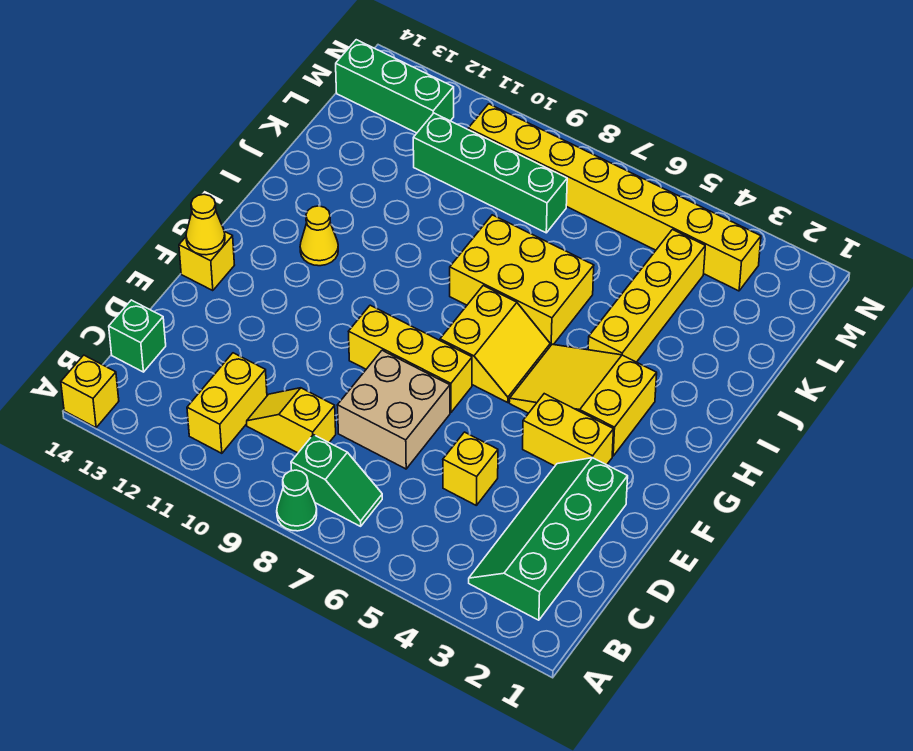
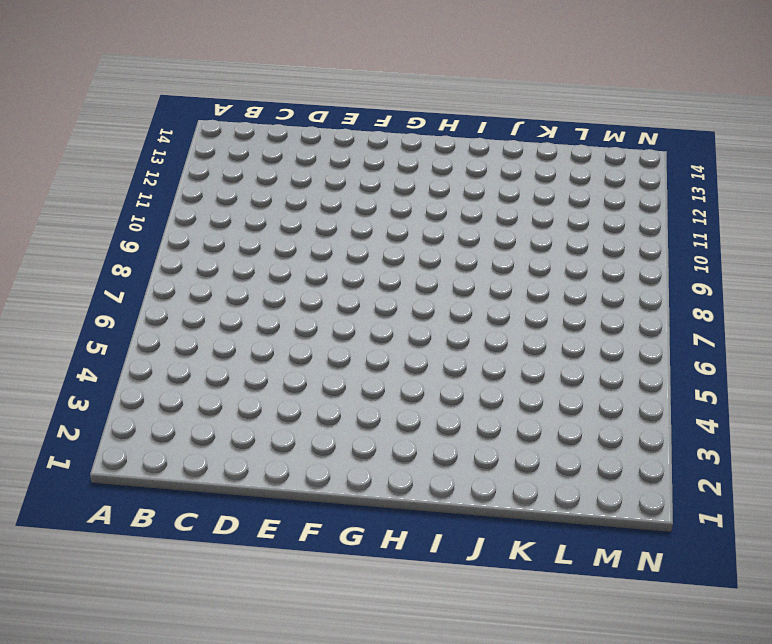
none -> green 1x1 cone [277,470,317,531]
none -> yellow 1x1 brick [61,355,119,428]
none -> green 2x4 slope [469,458,628,620]

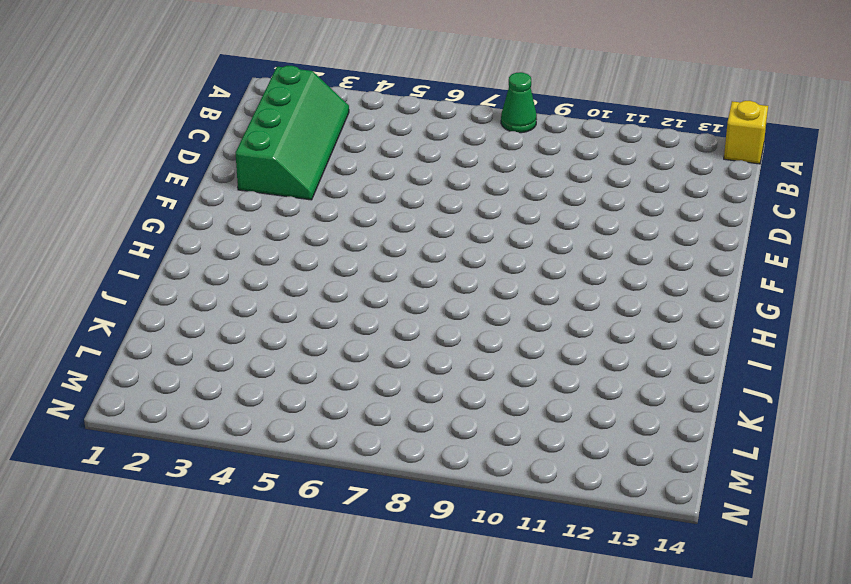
none -> green 1x2 slope [291,435,382,526]
none -> yellow 1x2 brick [187,353,267,453]
none -> yellow 1x2 slope [247,388,336,453]

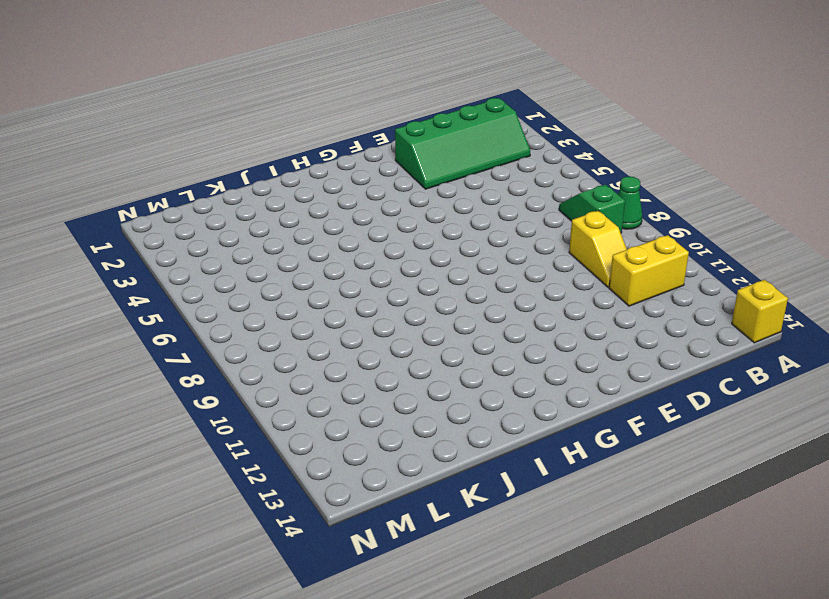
none -> green 1x1 brick [109,300,166,372]
none -> yellow 1x1 brick [443,432,498,505]
none -> tan 2x2 brick [337,350,450,469]

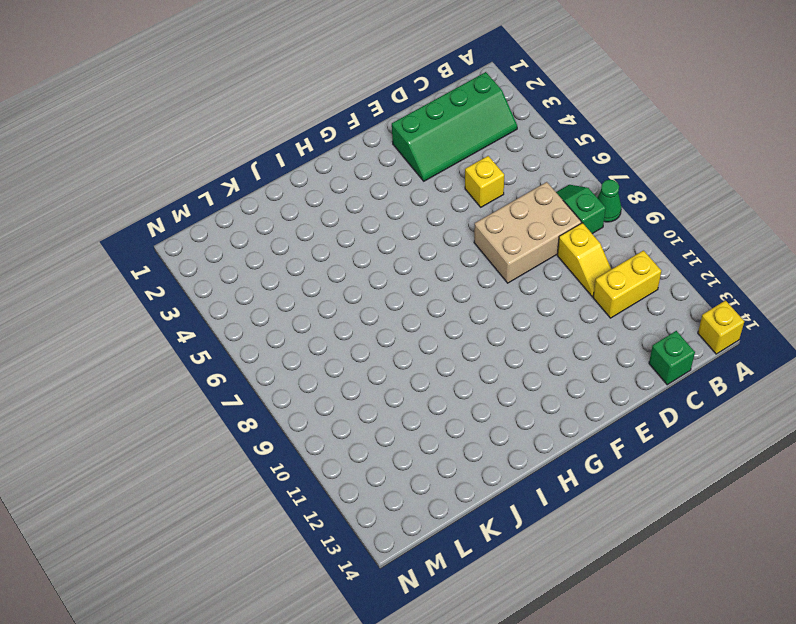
tan 2x3 brick [474,182,581,283] -> tan 2x2 brick [337,350,450,469]
none -> yellow 1x2 brick [523,394,614,466]
none -> yellow 1x3 brick [349,305,472,413]
none -> yellow 1x1 brick [179,232,234,291]

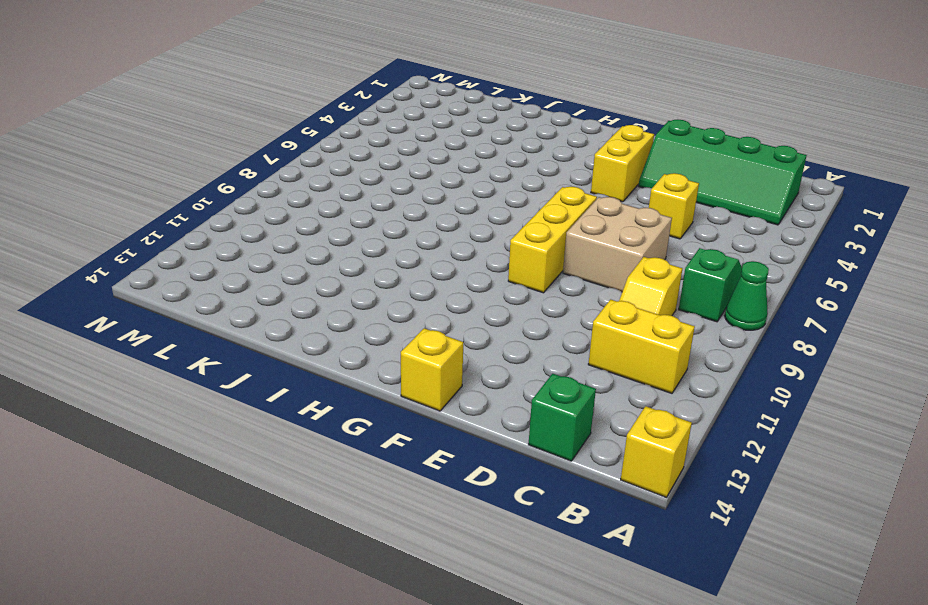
none -> yellow 2x3 slope [509,344,657,456]
none -> yellow 2x2 slope [440,286,550,402]
none -> yellow 1x1 cone [300,206,338,266]

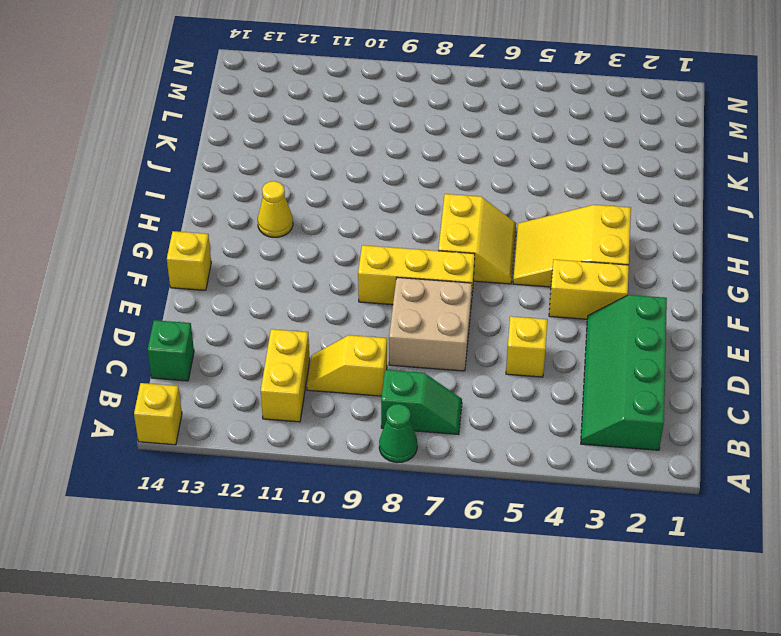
none -> yellow 1x4 brick [588,230,705,362]
none -> yellow 2x3 brick [450,215,594,346]
none -> green 1x4 brick [413,113,567,233]

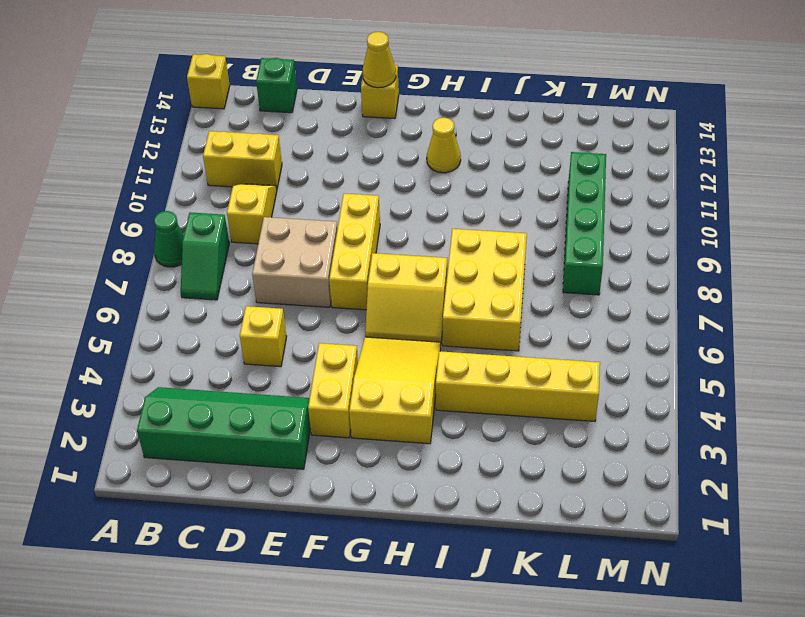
none -> yellow 1x8 brick [468,104,761,291]
none -> green 1x3 brick [336,40,454,133]

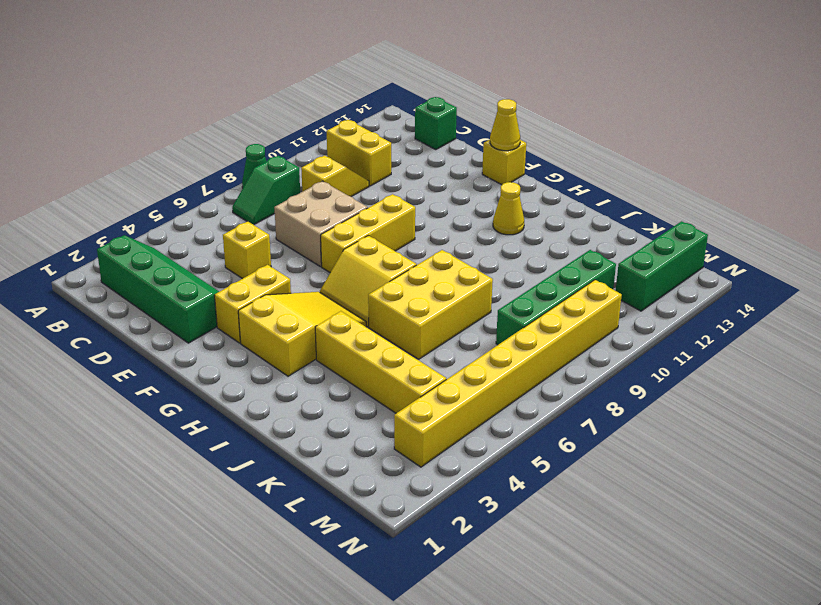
none -> yellow 1x1 brick [61,355,119,428]

